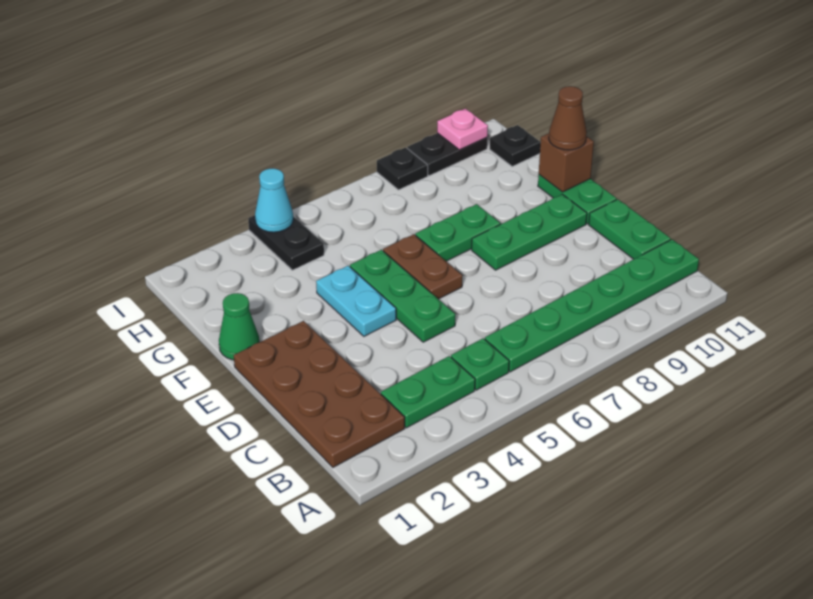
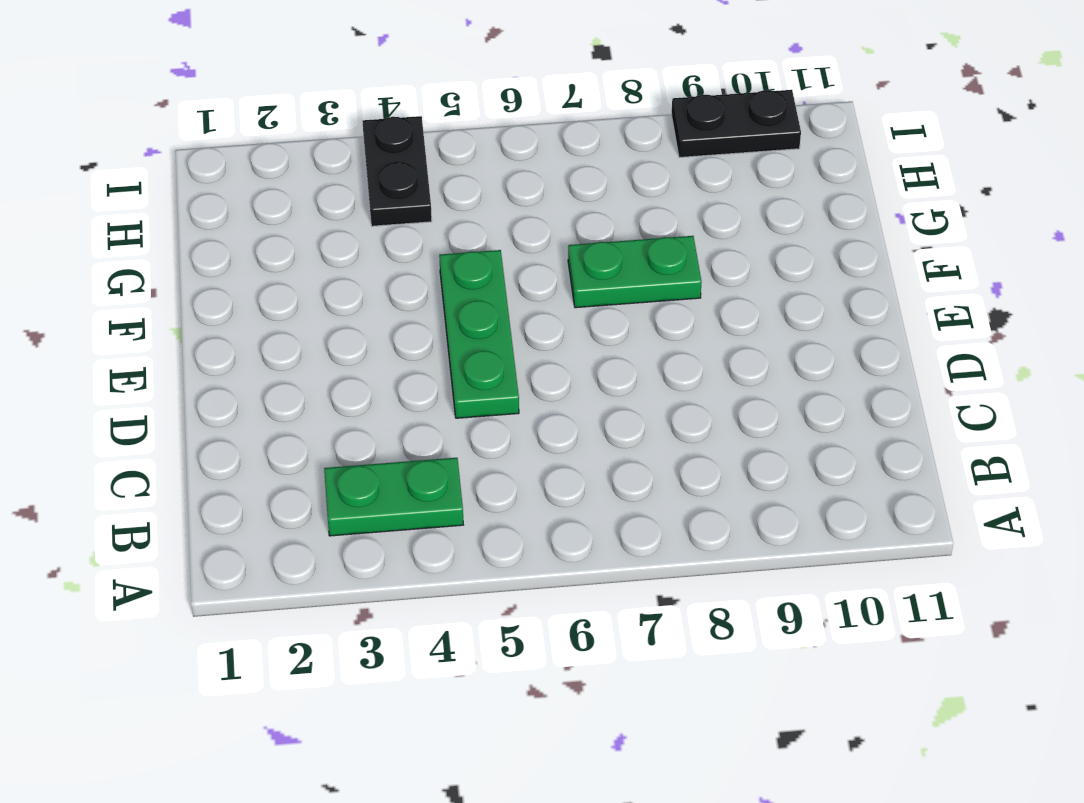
none -> brown 2x4 plate [234,321,405,467]
none -> green 1x1 plate [451,338,509,390]
none -> green 1x6 plate [485,239,699,372]

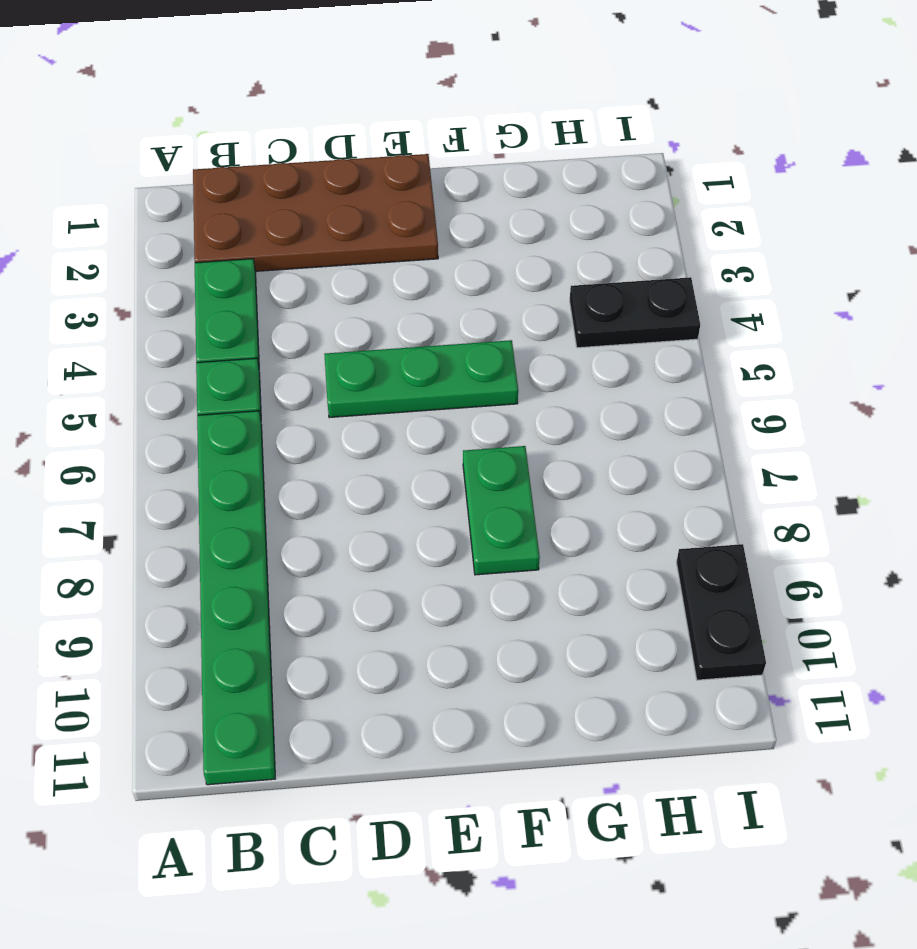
none -> green 1x2 plate [589,199,671,259]
none -> cyan 1x2 plate [316,266,396,336]
none -> brown 1x2 plate [383,234,462,299]

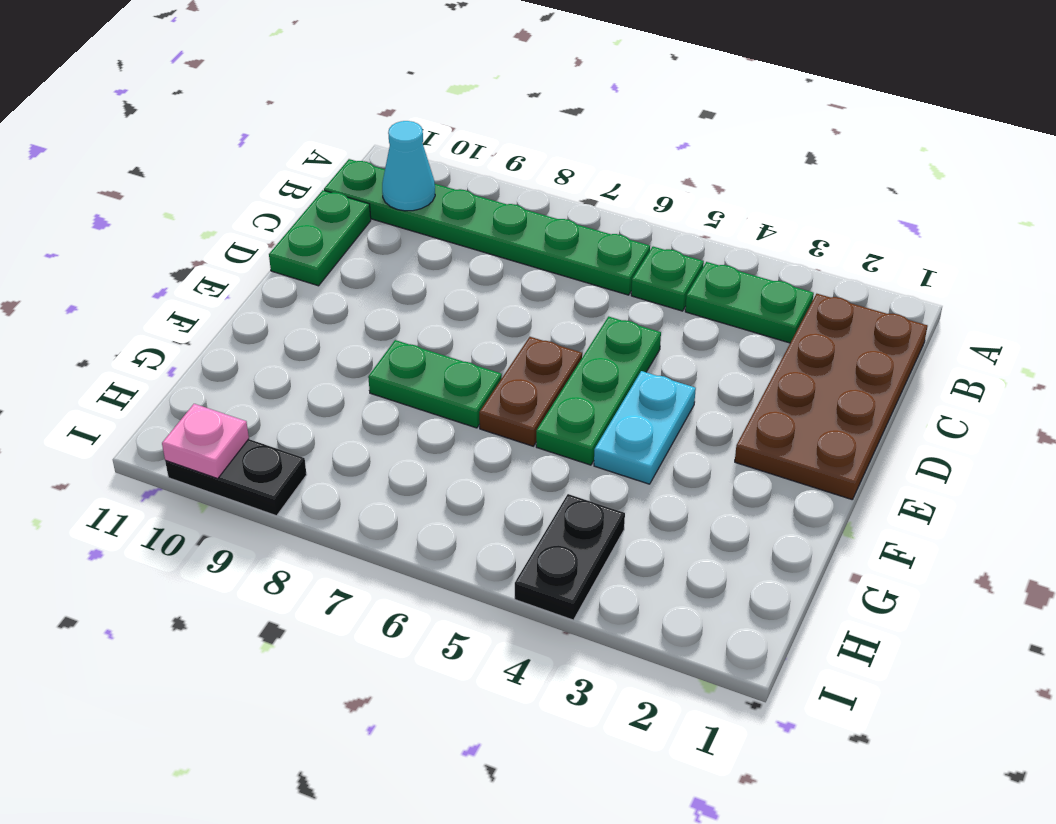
cyan 1x1 cone [382,121,435,211] -> cyan 1x1 cone moved to [255,168,293,232]
none -> green 1x3 plate [472,194,587,270]
none -> green 1x2 plate [538,175,617,224]
none -> green 1x1 cone [219,293,260,360]

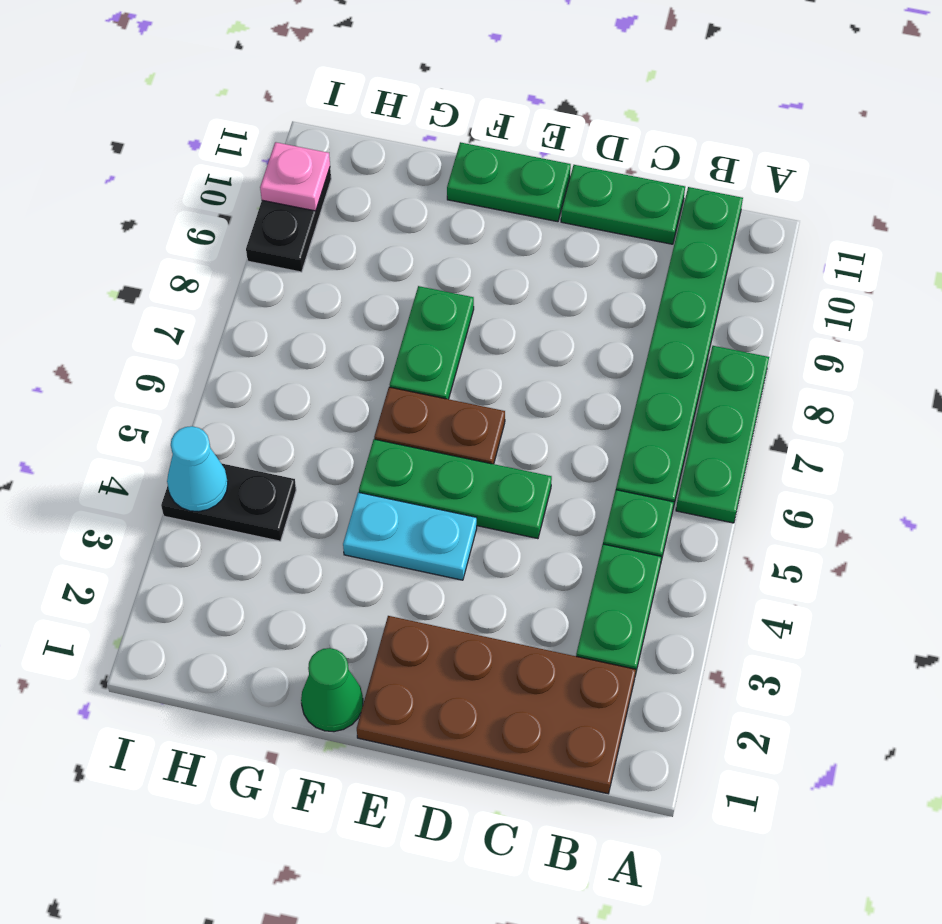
green 1x3 plate [676,346,769,523] -> green 1x3 plate moved to [472,194,587,270]
none -> black 1x1 plate [490,125,541,166]
none -> black 1x1 plate [377,147,428,190]
none -> brown 1x1 brick [539,133,594,192]

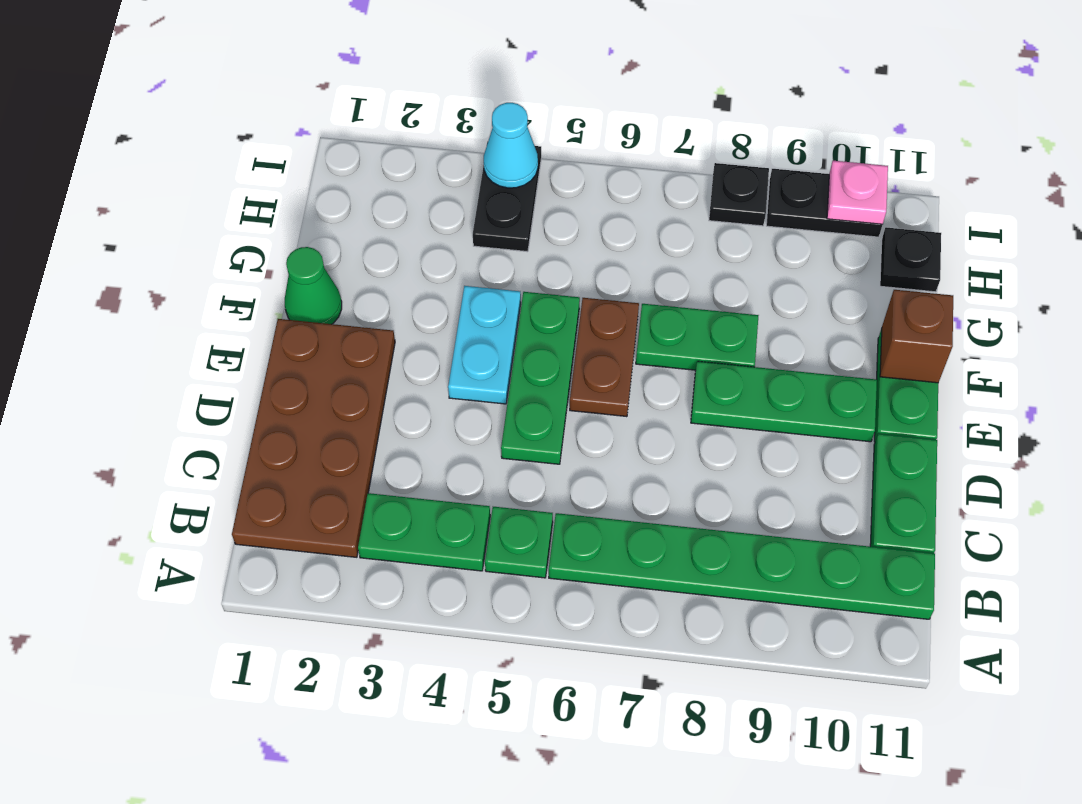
none -> brown 1x1 cone [549,86,587,150]

